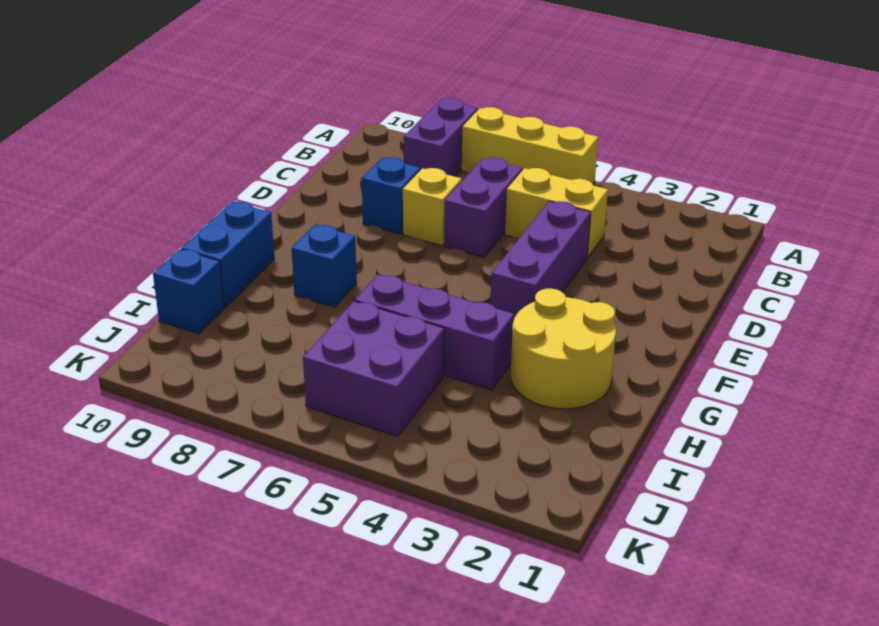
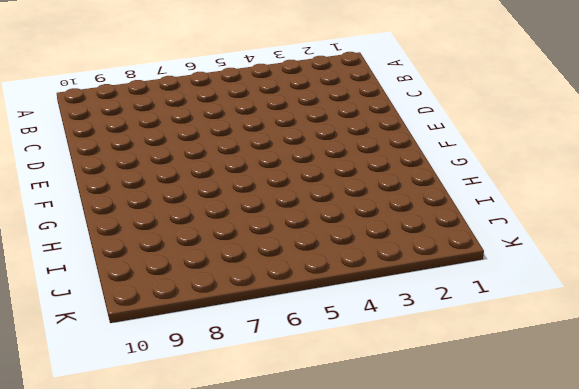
none -> yellow 1x3 brick [462,107,598,184]
none -> purple 1x2 brick [404,98,478,176]
none -> yellow 1x2 brick [505,168,608,257]

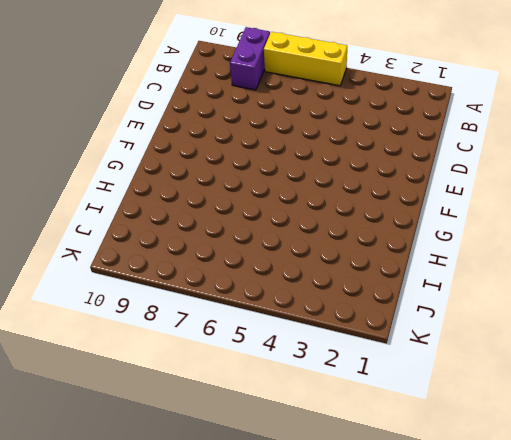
none -> yellow 1x2 brick [505,168,608,257]
none -> purple 1x2 brick [444,157,522,257]
none -> purple 1x3 brick [491,201,591,318]

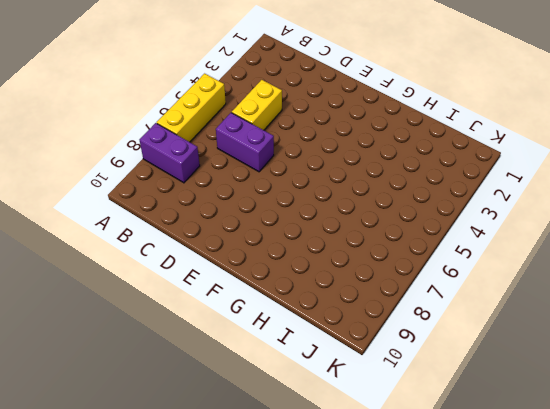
none -> purple 1x3 brick [491,201,591,318]
none -> yellow 1x1 brick [403,168,462,246]
none -> blue 1x1 brick [362,157,421,234]

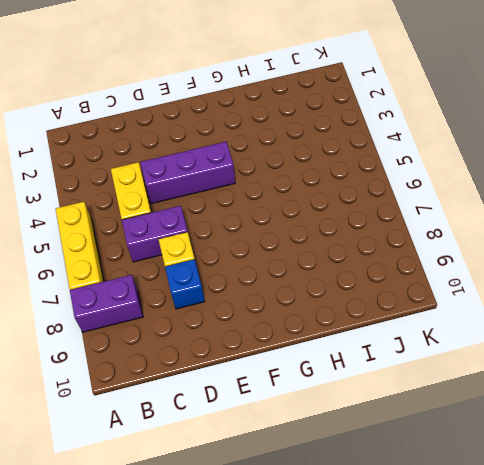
none -> yellow 2x2 round brick [511,289,616,409]
none -> blue 1x1 brick [292,225,357,307]
none -> blue 1x2 brick [181,201,275,307]

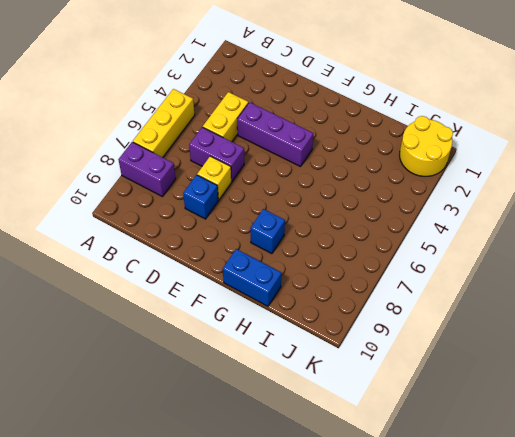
yellow 2x2 round brick [400,116,453,177] -> yellow 2x2 round brick moved to [511,289,616,409]
none -> purple 1x3 brick [355,274,514,390]
none -> purple 2x2 brick [303,301,444,436]
none -> blue 1x1 brick [153,249,224,334]

